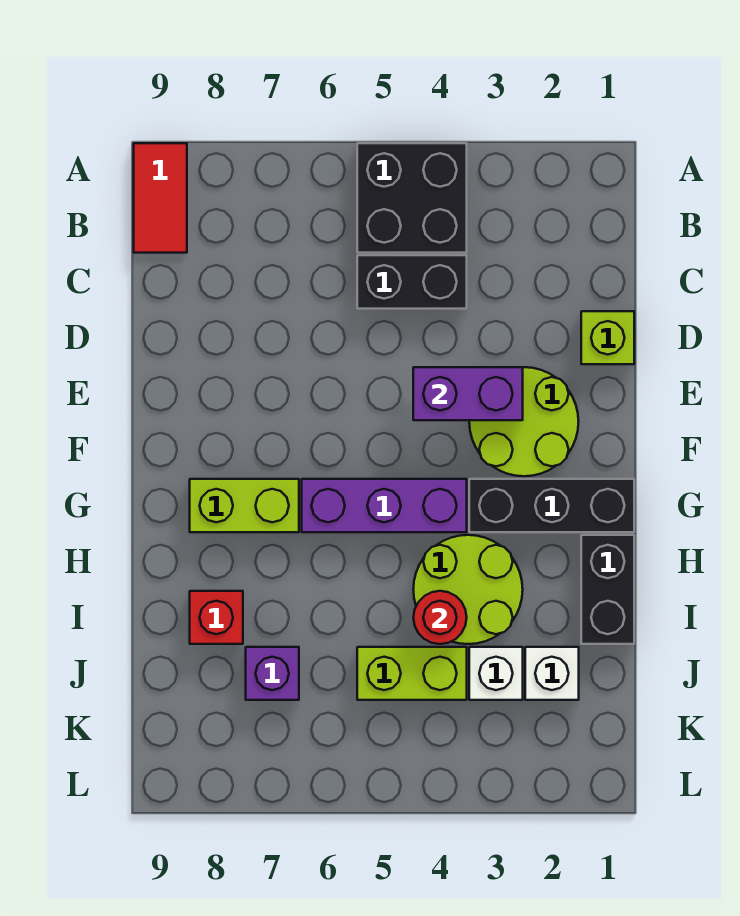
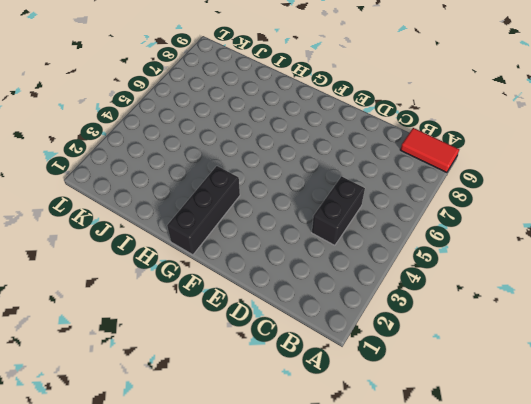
none -> black 2x2 brick [357,143,467,253]
none -> lime 1x1 brick [581,311,634,364]
none -> lime 2x2 round brick [469,367,579,476]

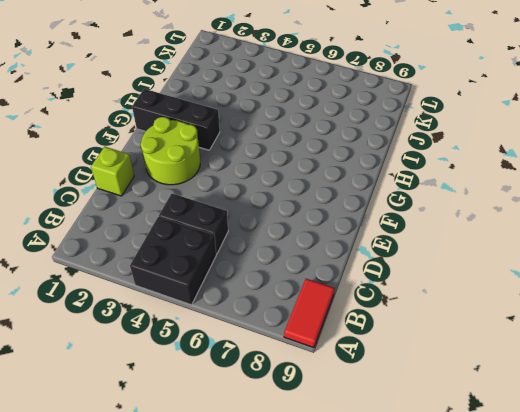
none -> purple 1x3 brick [302,479,467,532]
none -> lime 1x2 brick [190,479,299,532]
none -> black 1x2 brick [581,535,634,644]

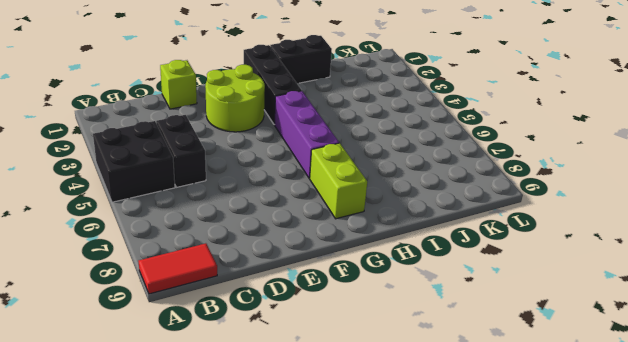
none -> lime 2x2 round brick [413,535,523,644]
none -> red 1x1 brick [190,591,243,644]
none -> white 1x1 brick [525,647,579,700]

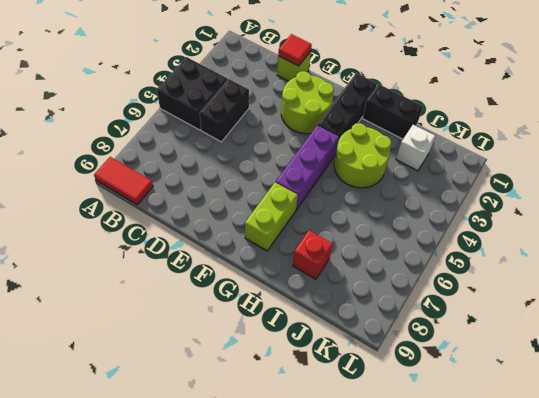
red 1x1 tile [278,34,312,66] -> none
none -> white 1x1 brick [469,647,523,700]
none -> lime 1x2 brick [357,647,467,700]
none -> purple 1x1 brick [246,647,299,700]

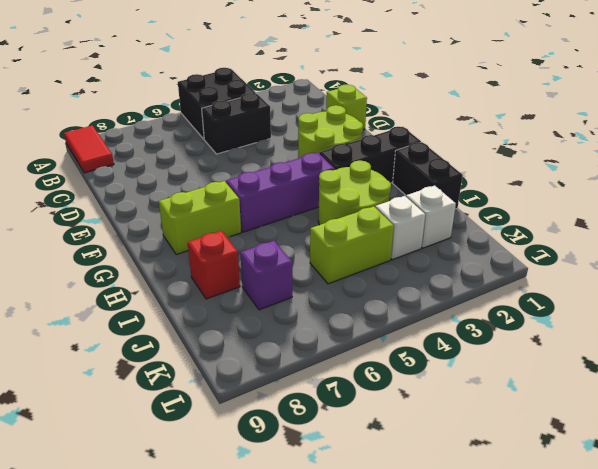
none -> purple 1x2 brick [413,367,523,420]
none -> red 1x1 round brick [413,591,467,644]

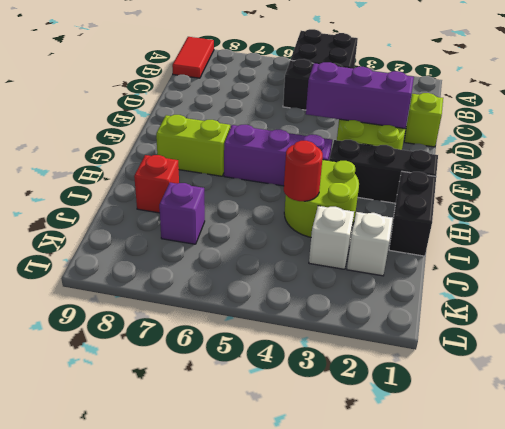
purple 1x3 brick [306,62,414,129] -> purple 1x2 brick [413,367,523,420]
none -> lime 1x2 brick [357,647,467,700]

